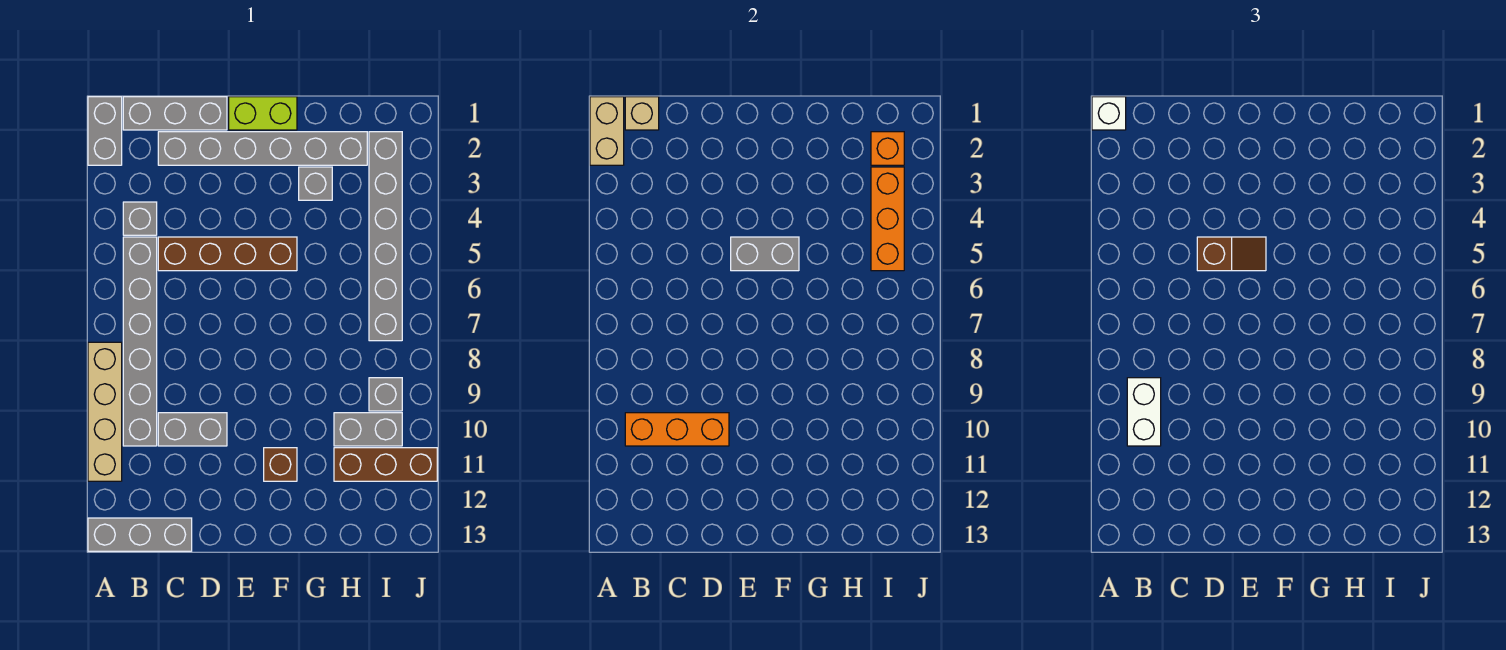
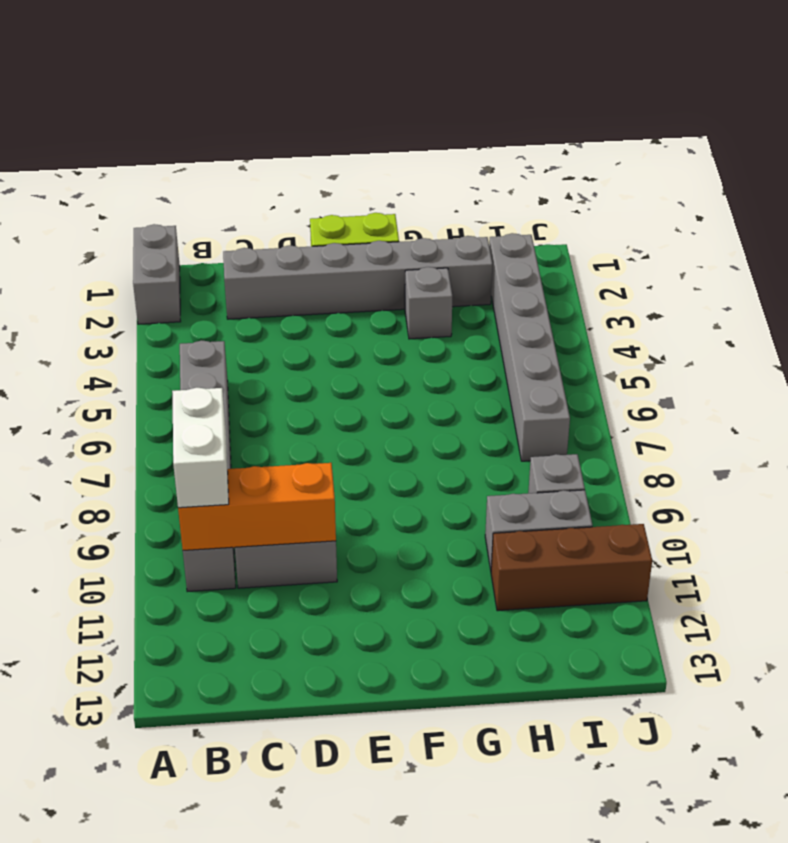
none -> tan 1x4 brick [88,342,122,481]
none -> grey 1x3 brick [88,518,192,551]
none -> grey 1x3 brick [123,97,227,130]

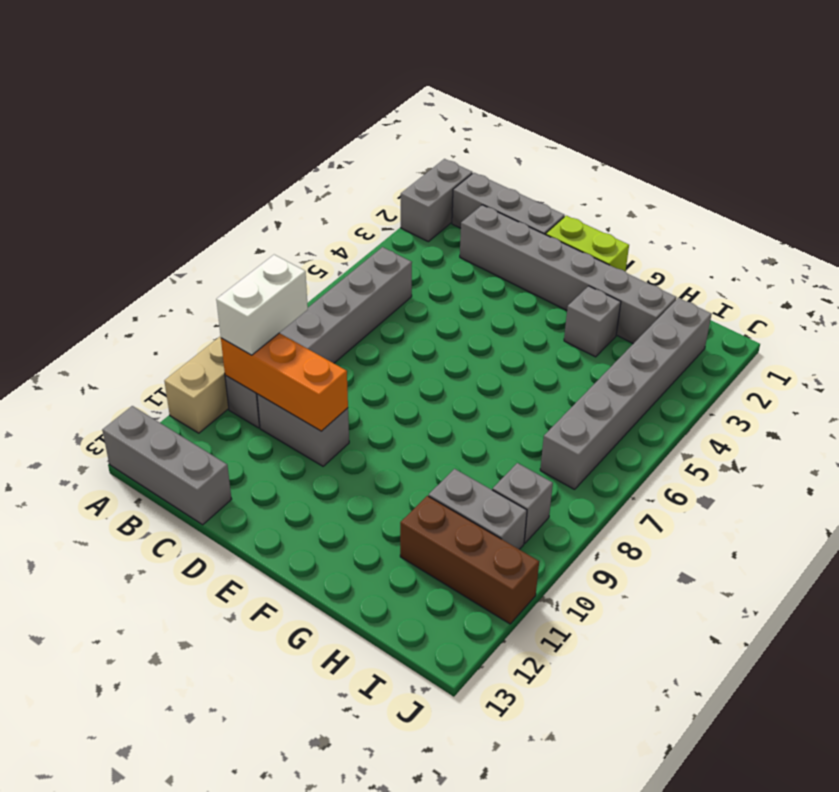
none -> grey 1x1 brick [123,202,157,235]
none -> brown 1x4 brick [158,237,297,271]
none -> brown 1x1 brick [264,448,297,481]

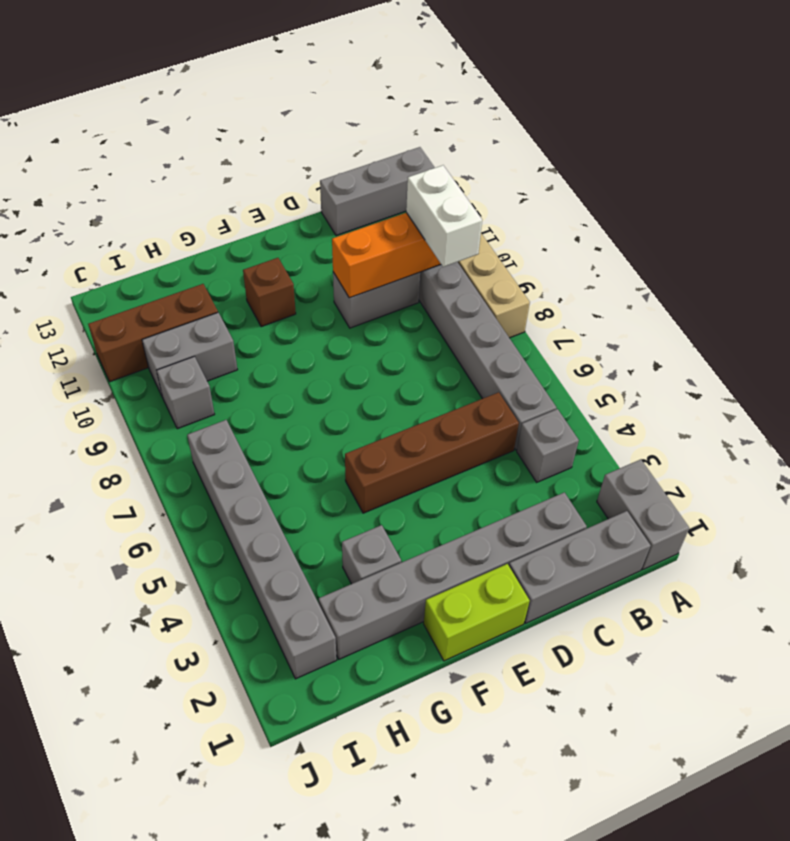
none -> tan 1x2 brick [590,97,624,165]
none -> tan 1x1 brick [625,97,659,130]
none -> grey 1x2 brick [731,237,799,271]

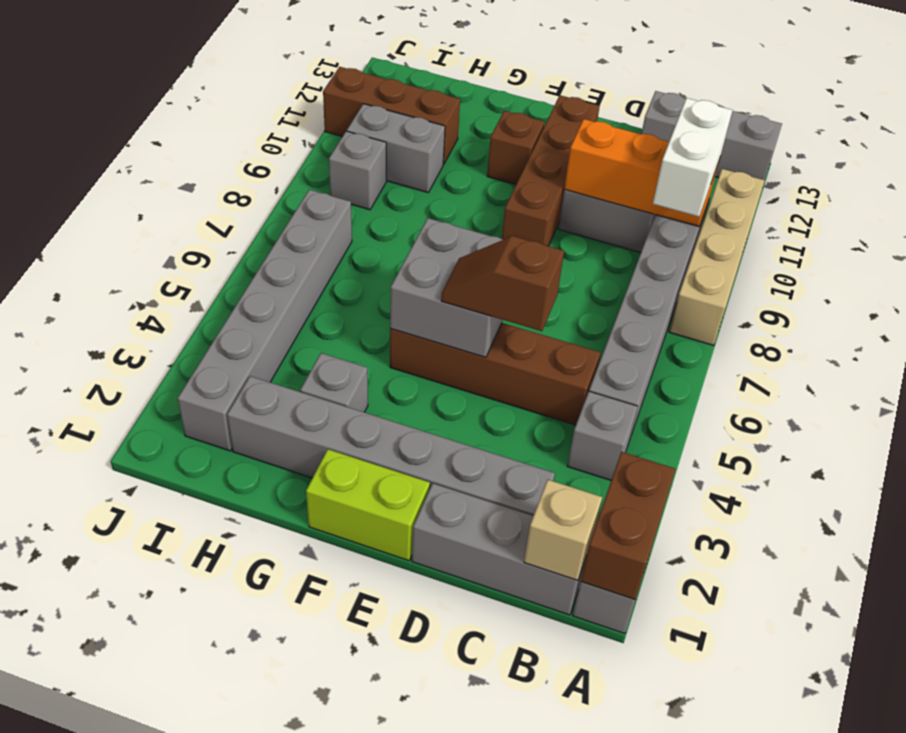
brown 1x2 brick [581,452,676,600] -> tan 1x2 brick [590,97,624,165]
grey 2x2 brick [390,218,503,357] -> grey 1x2 brick [731,237,799,271]
brown 1x4 brick [502,95,600,246] -> none
none -> orange 1x1 brick [871,132,904,165]
none -> orange 1x3 brick [871,167,904,271]
none -> white 1x1 brick [1092,97,1126,130]

